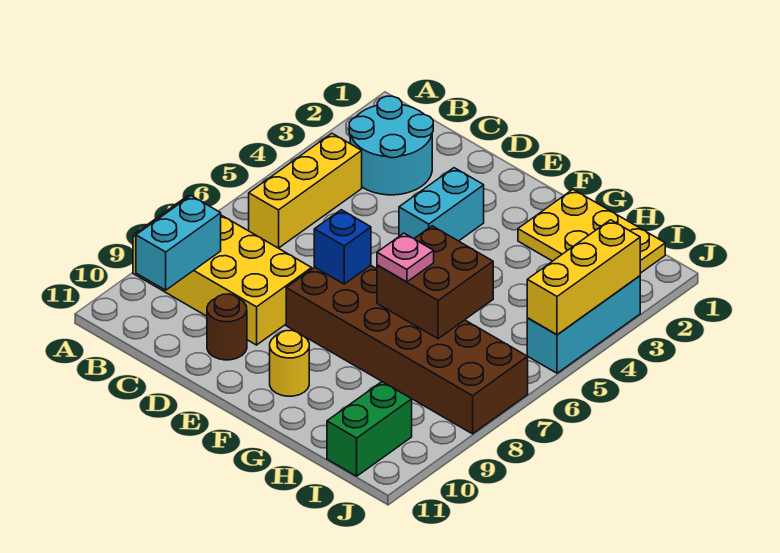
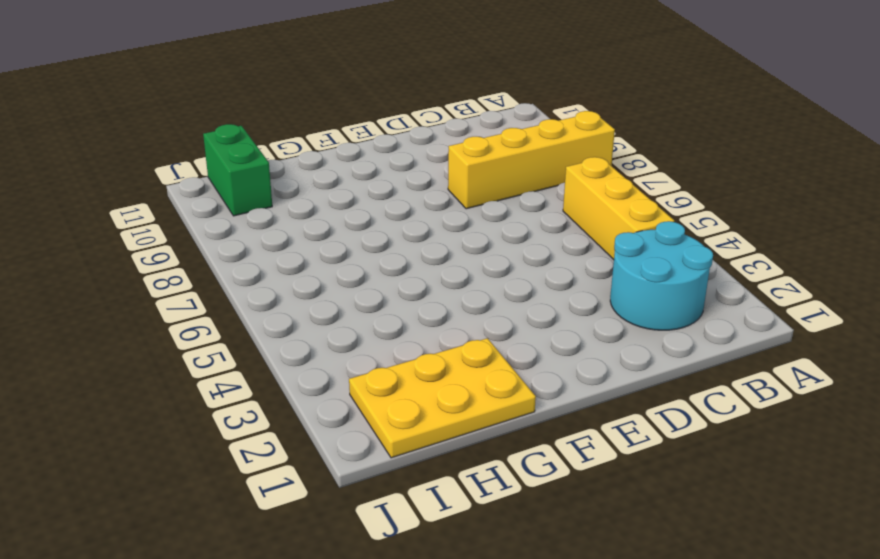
yellow 1x4 brick [448,111,615,209] -> yellow 2x4 brick [133,196,312,345]
none -> brown 1x1 round brick [207,294,247,360]
none -> cyan 1x2 brick [399,168,484,241]
none -> brown 2x6 brick [286,266,528,434]

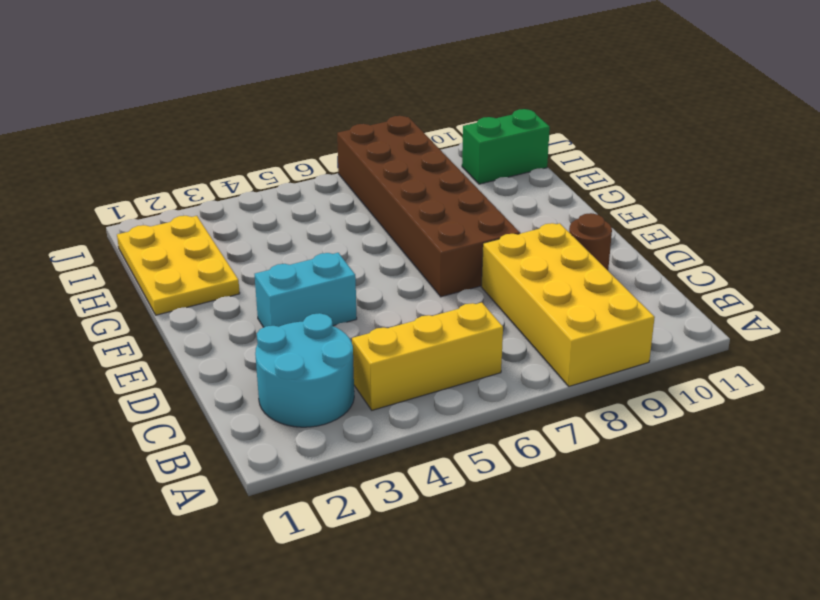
none -> yellow 1x1 round brick [270,330,309,396]
none -> cyan 1x3 brick [527,276,640,373]
none -> cyan 1x2 brick [136,196,221,290]

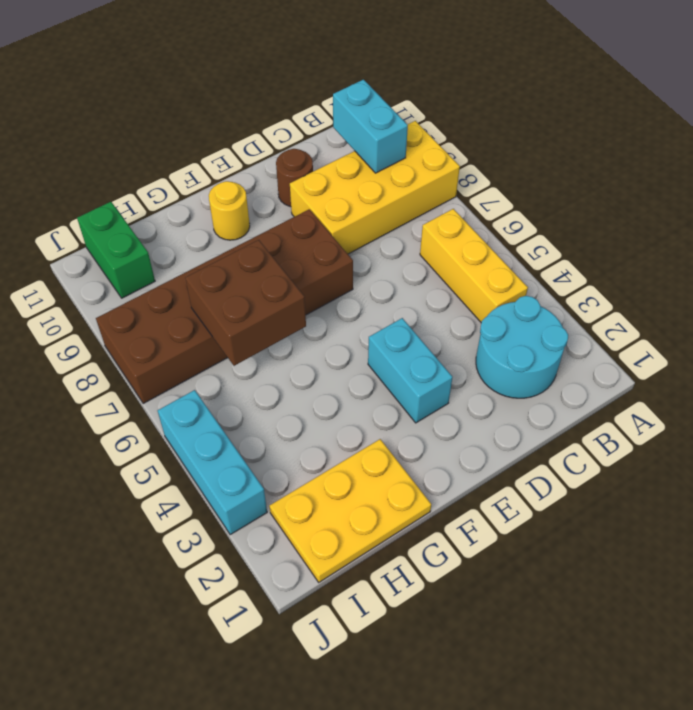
none -> blue 1x1 brick [314,210,371,284]
none -> yellow 1x3 brick [527,220,640,335]
none -> pink 1x1 plate [377,233,434,282]

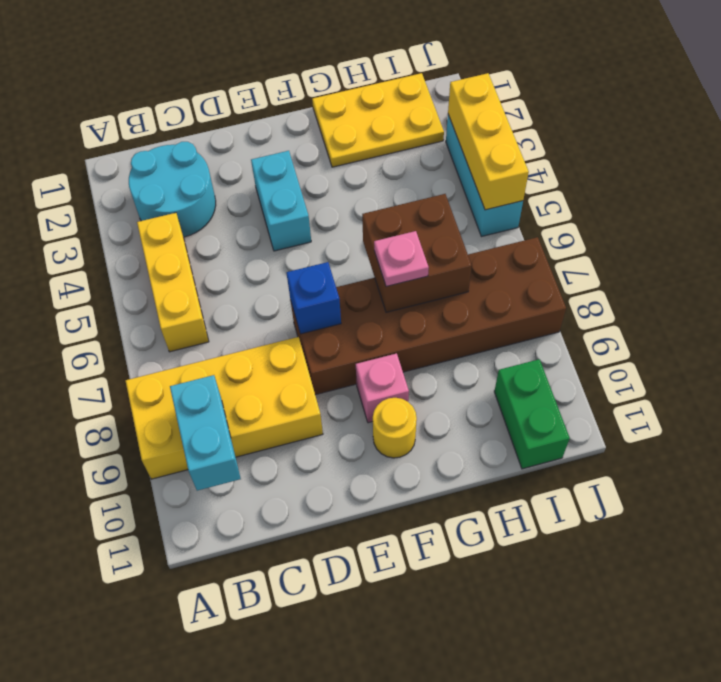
pink 1x1 brick [356,353,409,423] -> none
none -> brown 1x1 round brick [207,294,247,360]

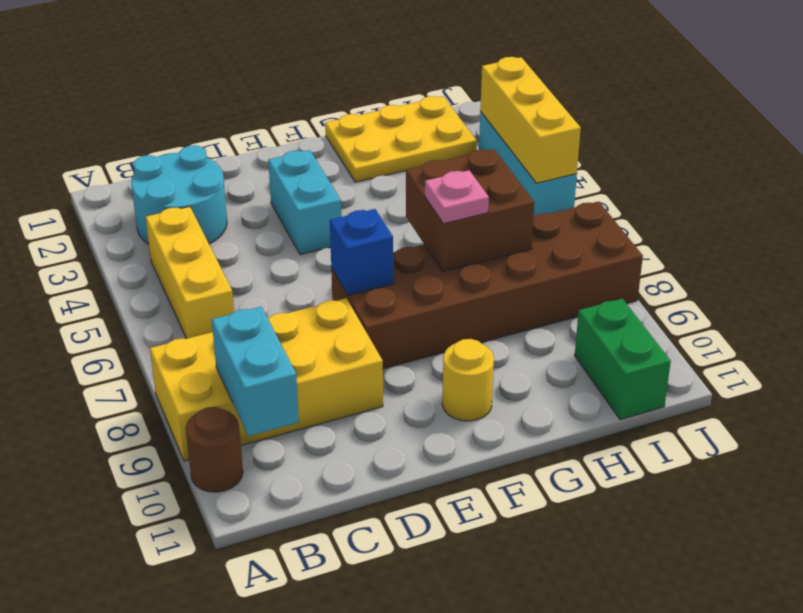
brown 1x1 round brick [186,407,243,492] -> brown 1x1 round brick moved to [207,294,247,360]

